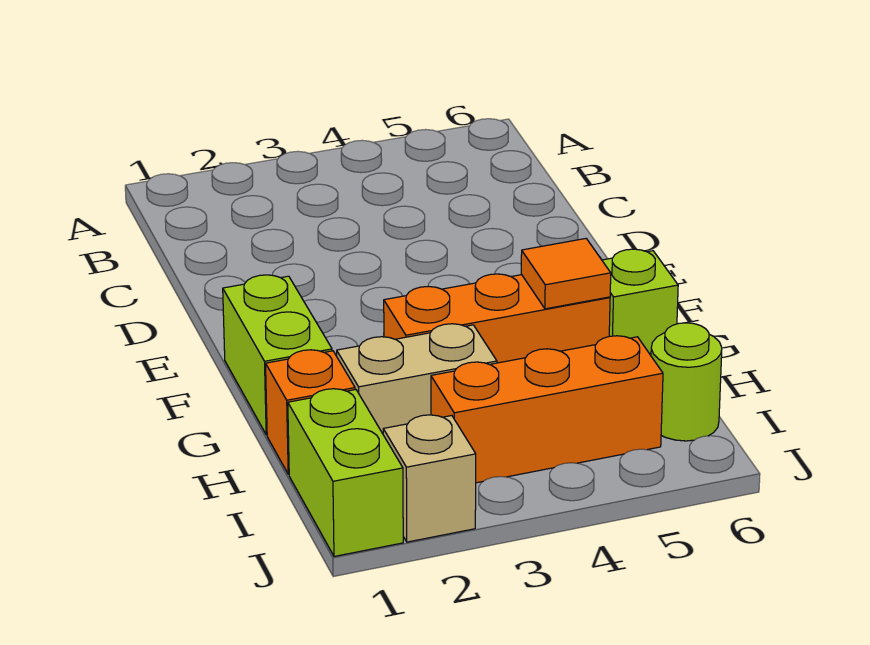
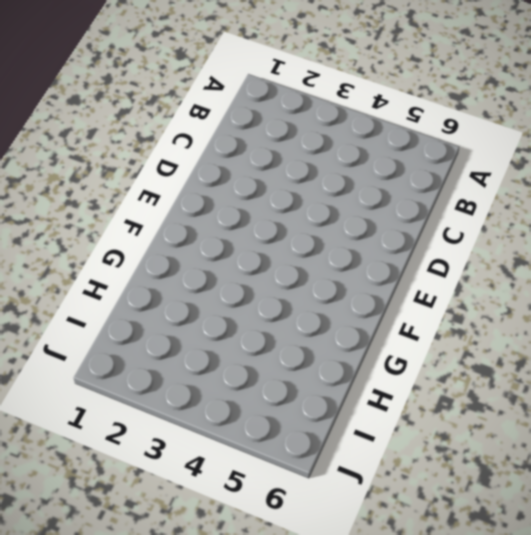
none -> lime 1x2 brick [223,275,332,435]
none -> orange 1x3 brick [384,274,610,363]

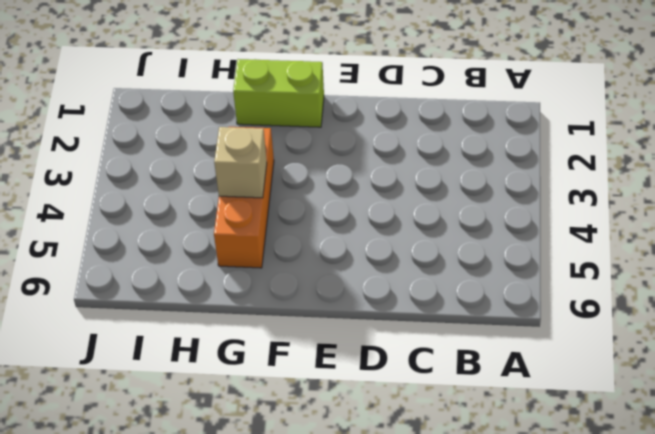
tan 1x1 brick [214,127,267,198] -> tan 1x1 brick moved to [383,415,476,542]
none -> lime 1x1 brick [602,249,678,355]
none -> orange 1x1 brick [266,350,355,474]

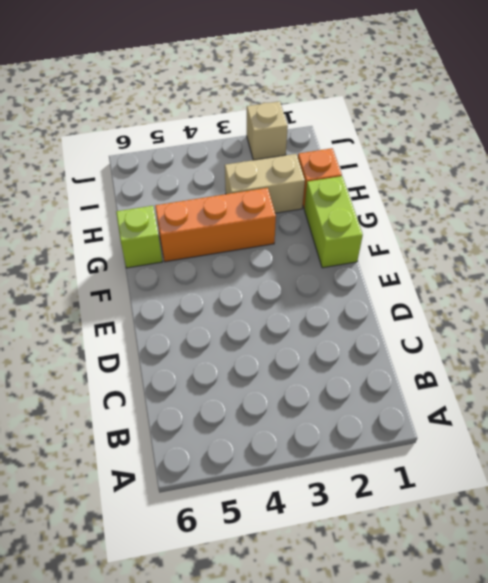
none -> lime 1x2 brick [288,389,403,556]
none -> orange 1x3 brick [431,336,663,483]

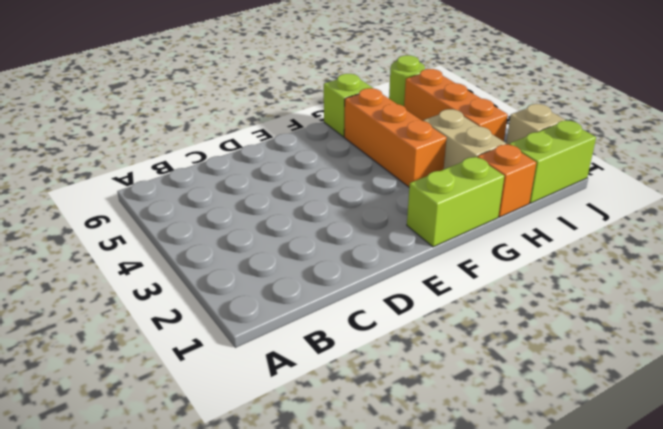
none -> orange 1x1 tile [521,239,611,309]

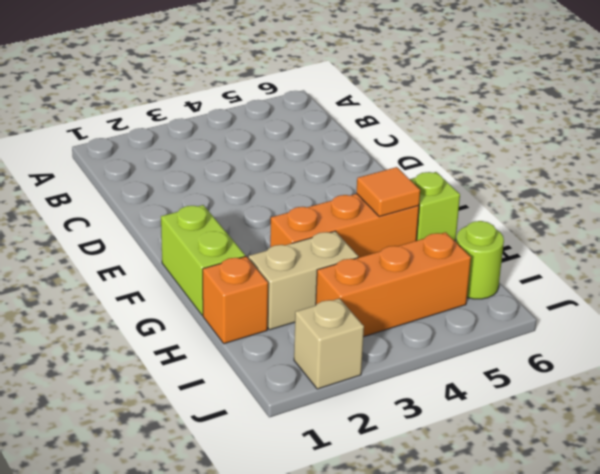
none -> lime 1x2 brick [288,389,403,556]

